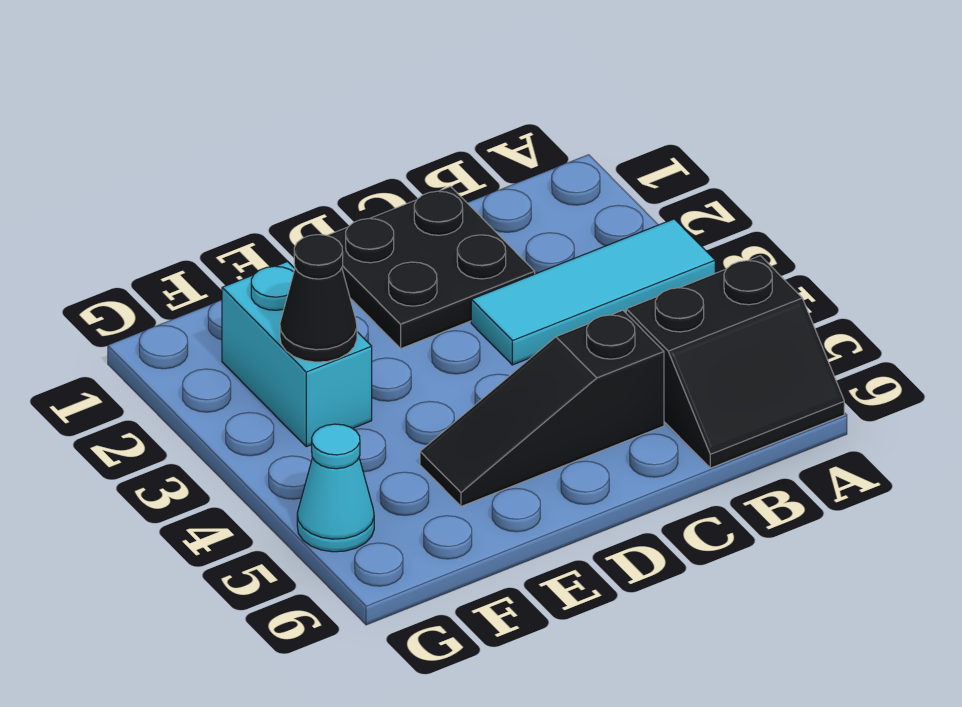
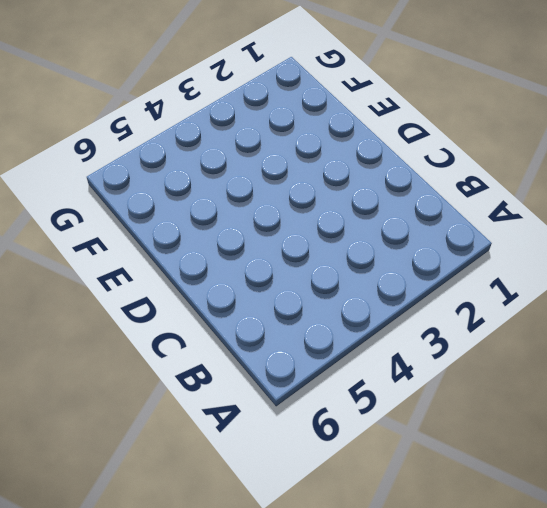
none -> cyan 1x3 tile [471,219,715,365]
none -> black 2x2 slope [626,256,844,468]

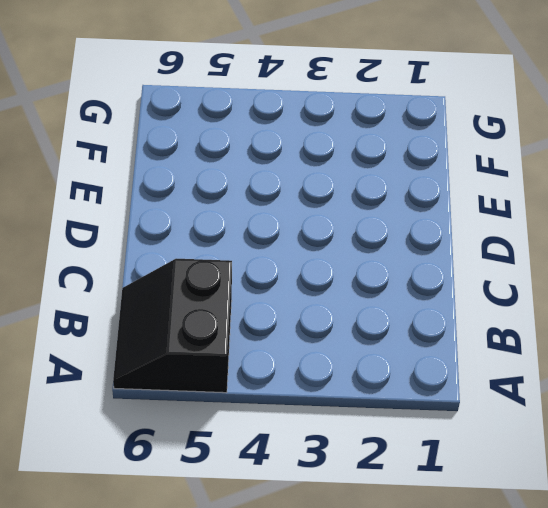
none -> cyan 1x3 tile [471,219,715,365]
none -> black 2x2 plate [327,187,535,348]

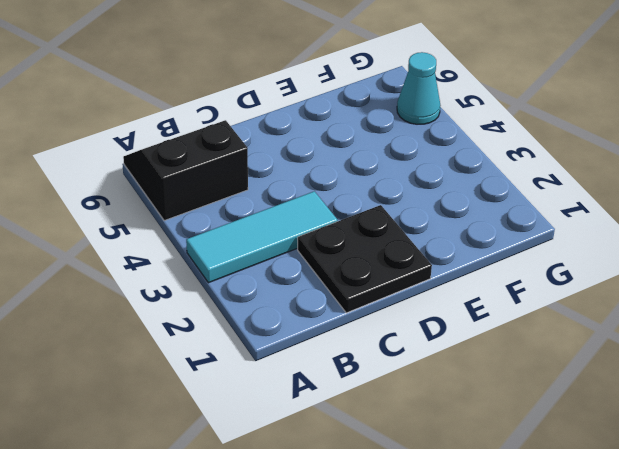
none -> black 1x3 slope [420,310,664,506]
none -> cyan 1x2 brick [222,262,372,447]

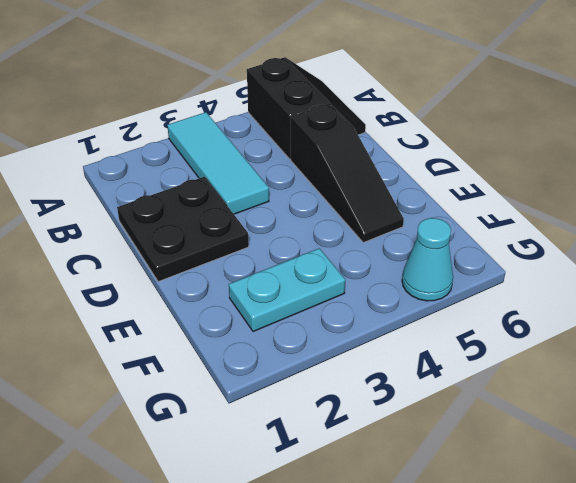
cyan 1x2 plate [229,248,345,332] -> cyan 1x2 brick [222,262,372,447]
none -> black 1x1 cone [280,235,357,362]

